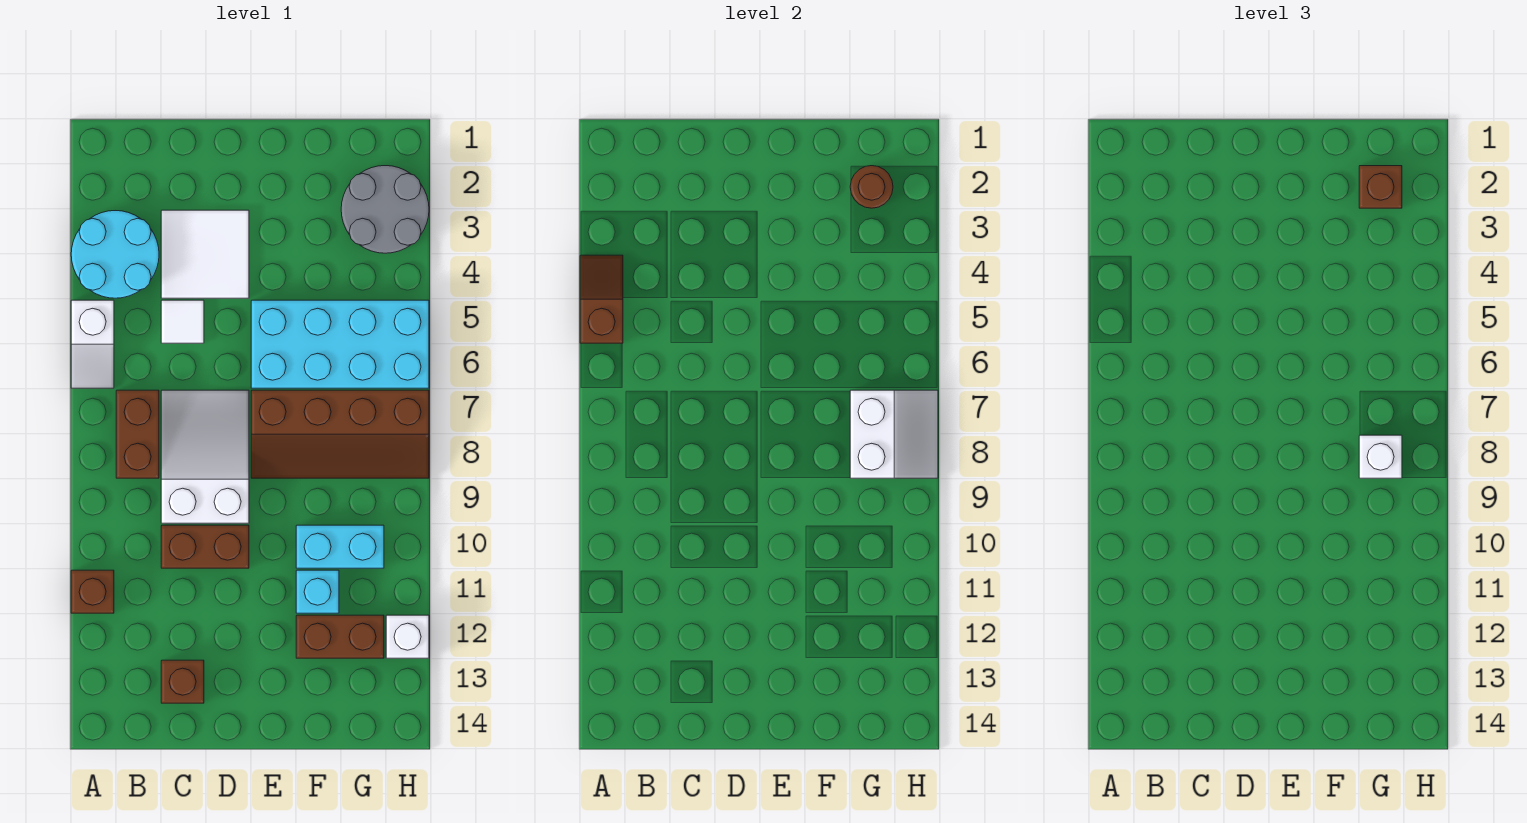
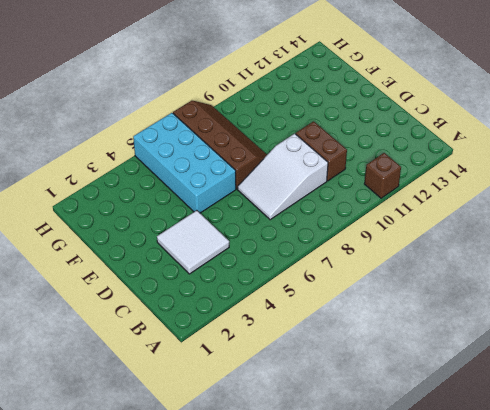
none -> cyan 2x2 round brick [71,211,159,298]
none -> white 1x2 slope [71,300,114,388]
none -> brown 1x2 brick [116,390,159,478]

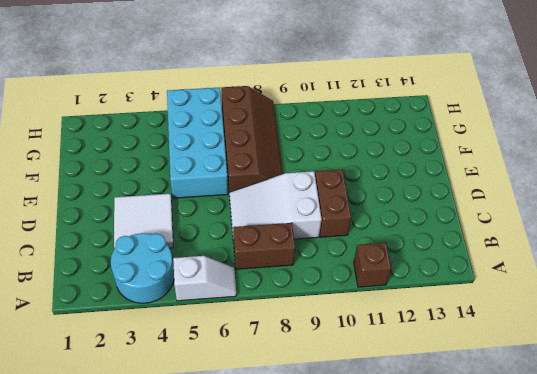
none -> white 1x1 tile [161,300,204,343]
none -> brown 1x1 brick [161,660,204,703]
none -> cyan 1x2 brick [296,525,384,568]

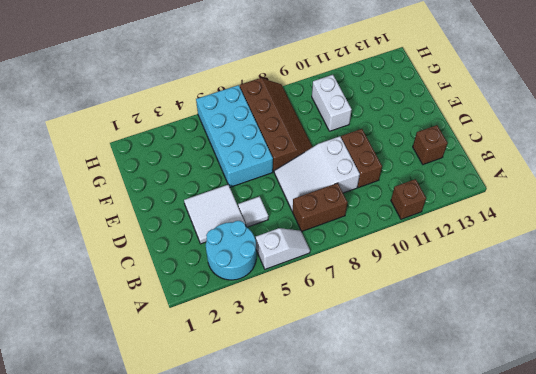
white 1x2 brick [312,75,352,131] -> cyan 1x2 brick [296,525,384,568]
none -> cyan 1x1 brick [296,570,339,613]
none -> brown 1x2 brick [296,615,384,658]
none -> grey 2x2 round brick [341,166,429,253]

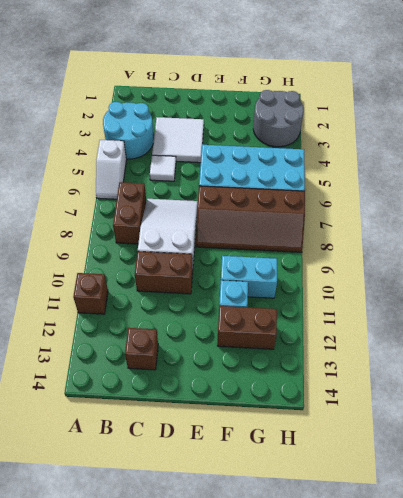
none -> white 1x1 brick [386,615,429,658]
none -> brown 1x2 slope [580,255,623,343]
none -> brown 1x1 round brick [850,166,893,208]

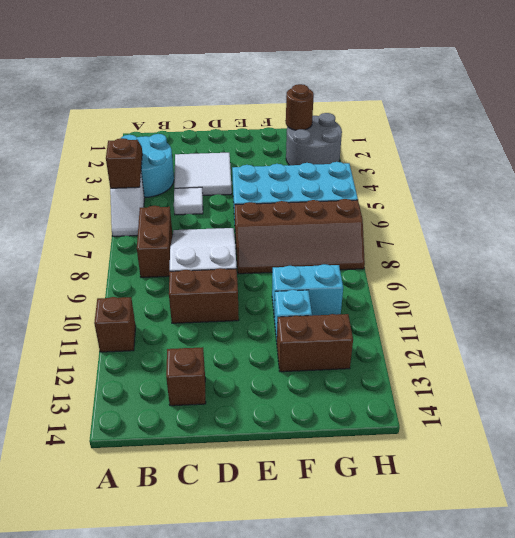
none -> white 1x1 brick [386,615,429,658]
none -> white 2x2 slope [850,390,938,478]
none -> brown 1x1 brick [1359,166,1402,208]

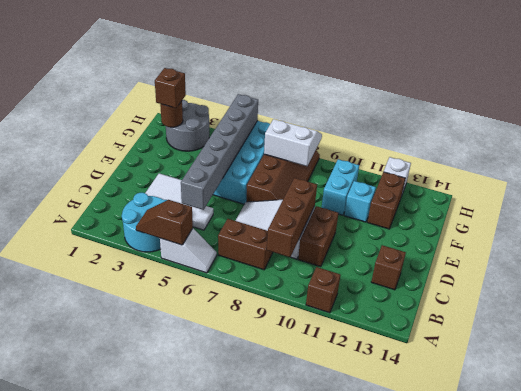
brown 1x3 brick [267,178,317,257] -> none
grey 1x6 brick [181,94,258,210] -> none
none -> white 1x1 brick [1359,435,1402,478]

